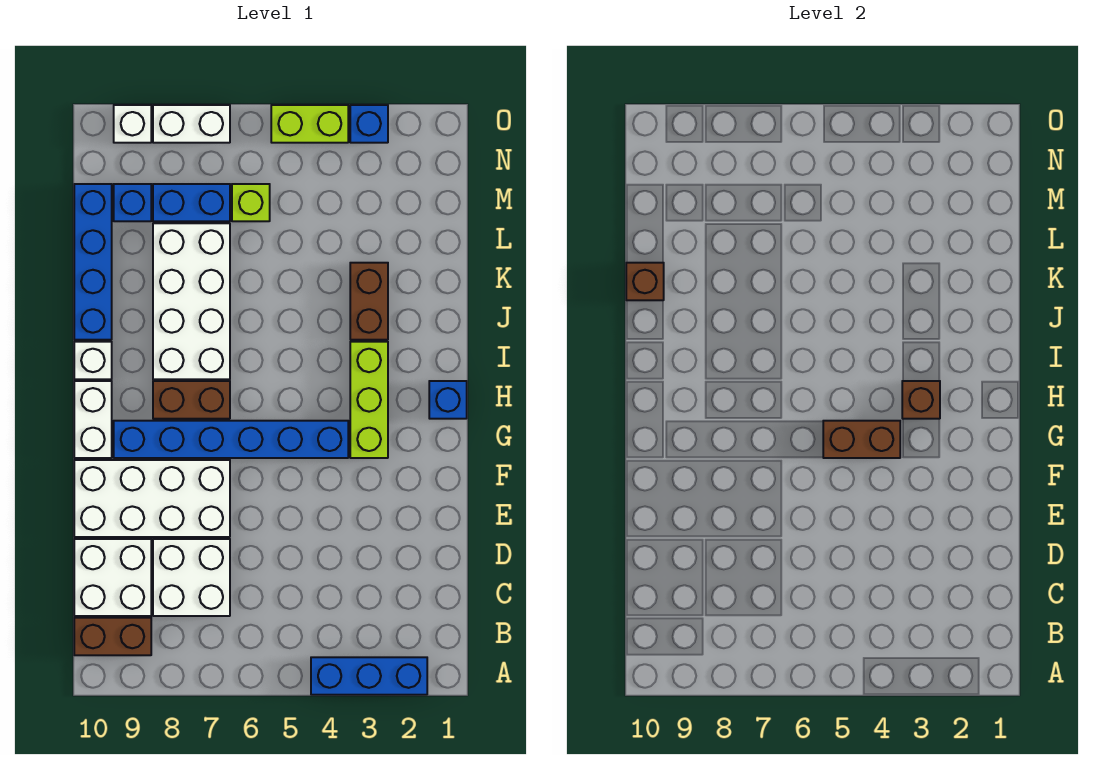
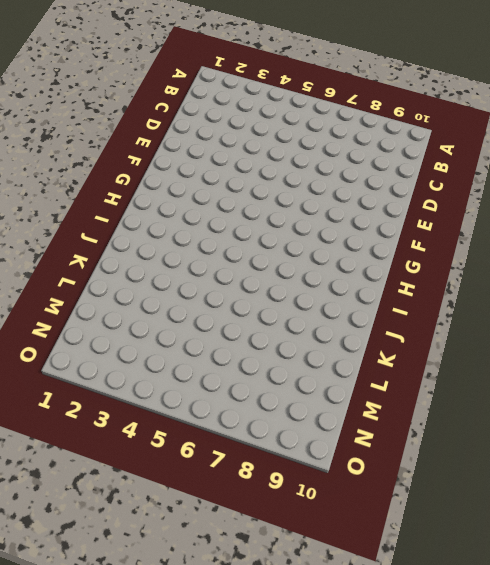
none -> blue 1x3 brick [311,657,427,695]
none -> brown 1x2 brick [74,618,151,655]
none -> white 2x2 brick [153,539,230,616]

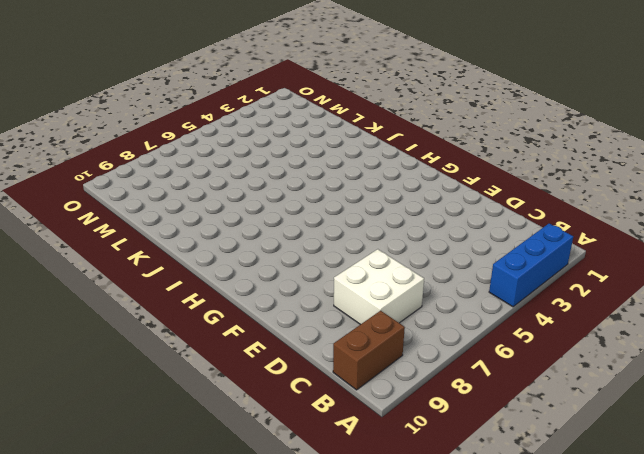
none -> white 2x2 brick [74,539,151,616]
none -> white 2x4 brick [74,460,230,537]
none -> lime 1x3 brick [350,342,388,458]

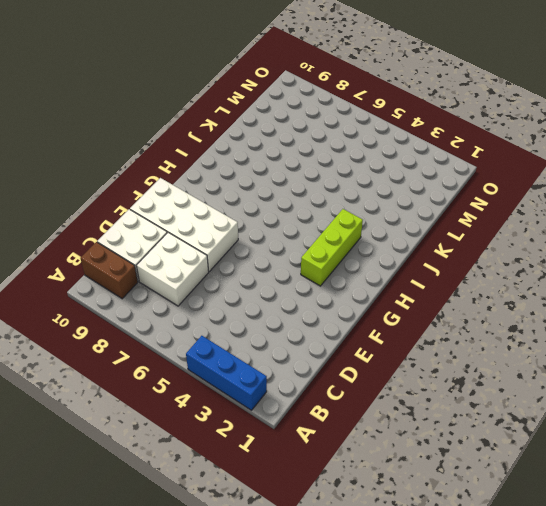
none -> blue 1x6 brick [114,421,348,458]
none -> white 1x2 brick [74,381,112,458]
none -> blue 1x1 brick [429,381,467,419]

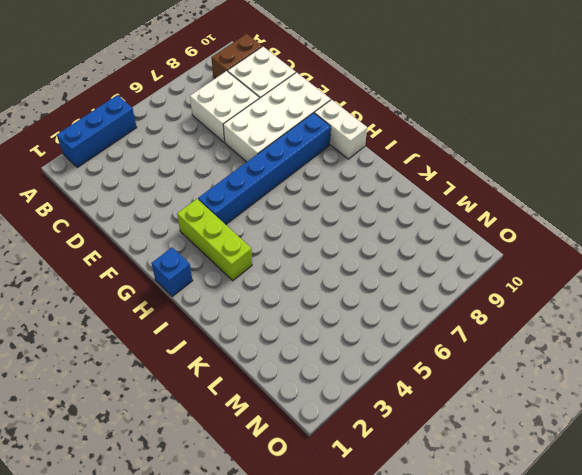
none -> brown 1x2 brick [153,381,230,419]
none -> white 2x4 brick [153,223,230,379]
none -> white 1x1 brick [74,342,112,379]

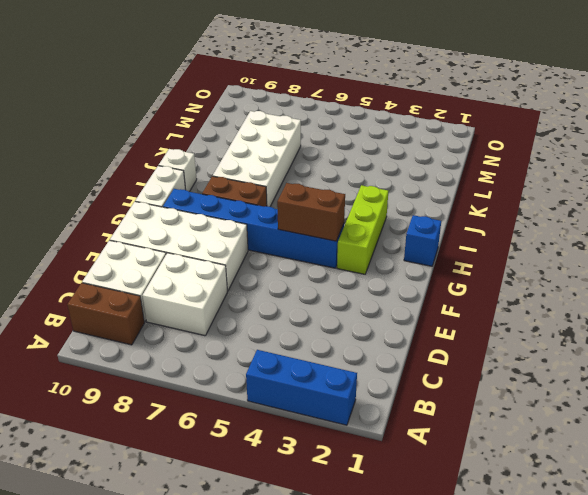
none -> brown 1x2 brick [350,263,388,340]
none -> blue 1x4 brick [74,184,112,340]
none -> lime 1x1 brick [232,184,270,221]

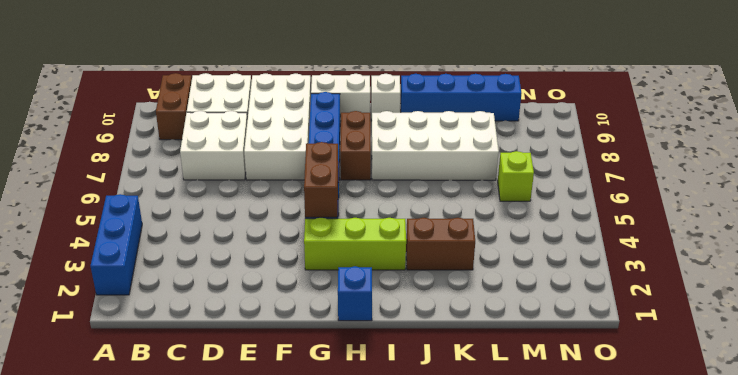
none -> blue 1x2 brick [153,184,230,221]
none -> blue 1x1 brick [114,184,151,221]
none -> blue 1x1 brick [350,105,388,143]

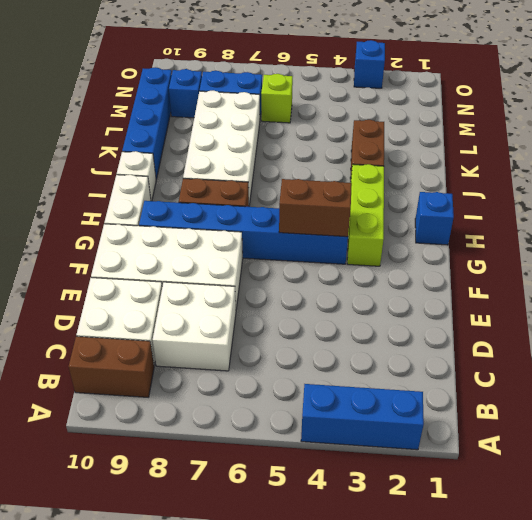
none -> lime 1x2 brick [271,105,348,143]
none -> white 1x2 brick [153,105,230,143]
none -> white 1x1 brick [114,105,151,143]

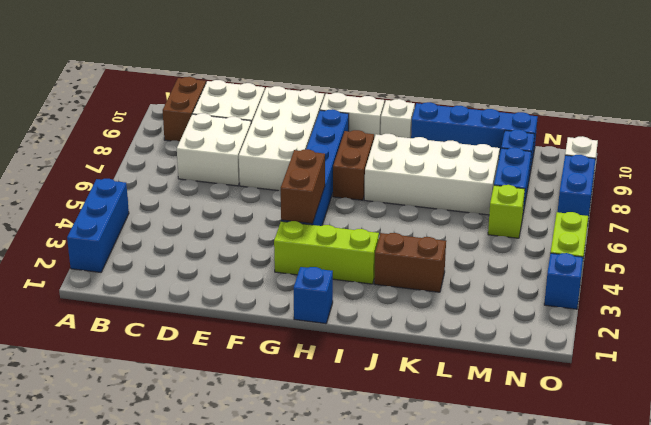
blue 1x2 brick [558,155,596,226] -> white 1x2 brick [153,105,230,143]
none -> brown 1x1 brick [902,381,940,419]
none -> brown 1x1 brick [626,263,664,300]

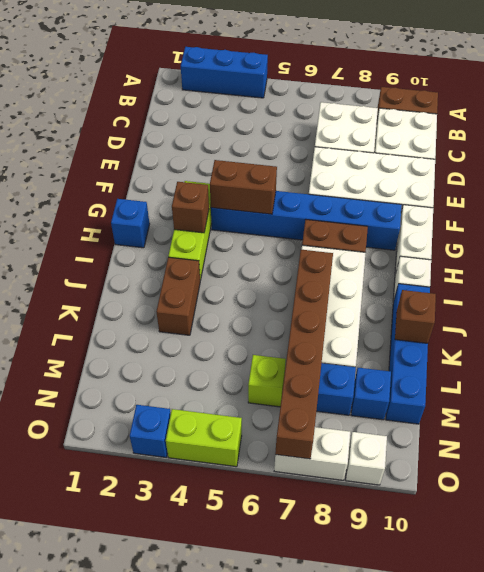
brown 1x6 brick [275,250,333,459] -> none

